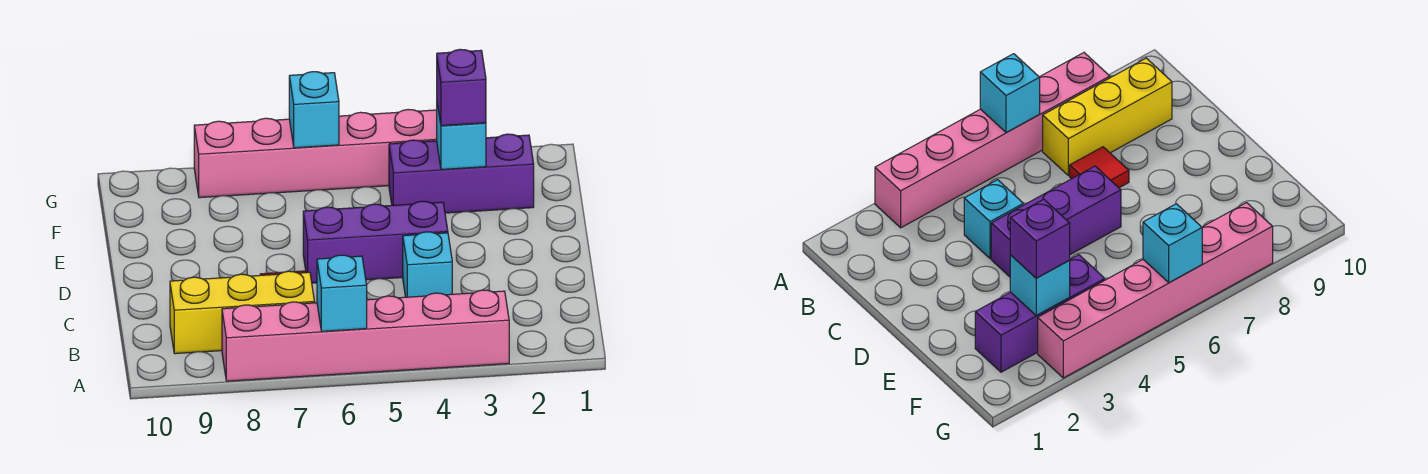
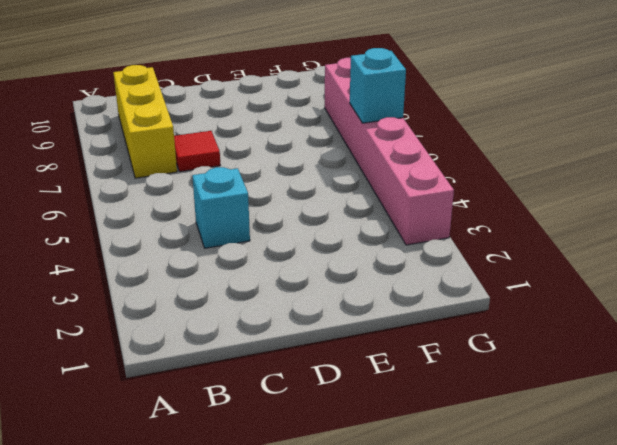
none -> pink 1x6 brick [222,290,509,381]
none -> purple 1x3 brick [303,201,448,283]

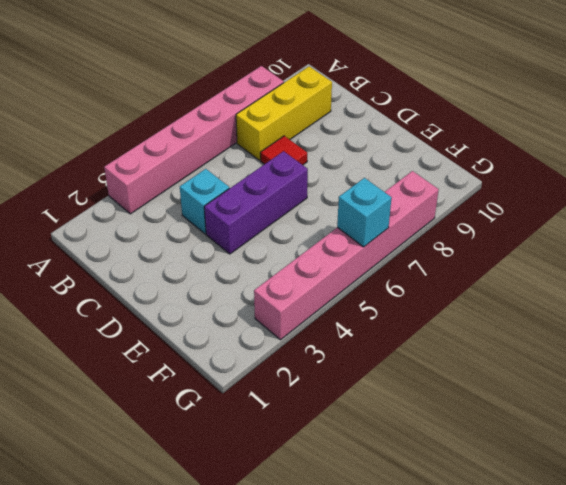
none -> purple 1x3 brick [389,134,534,213]
none -> cyan 1x1 brick [317,255,367,331]

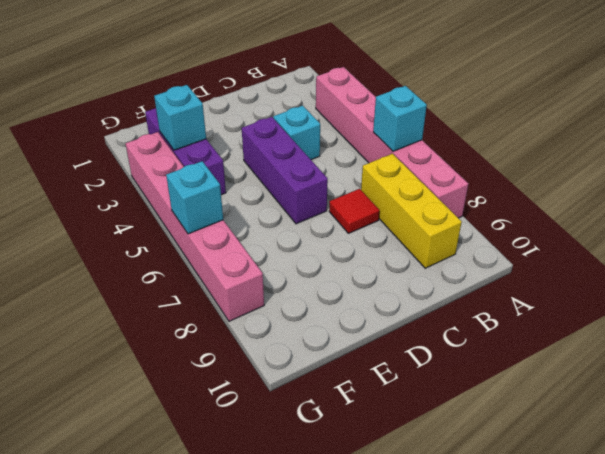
none -> purple 1x1 brick [437,49,486,126]

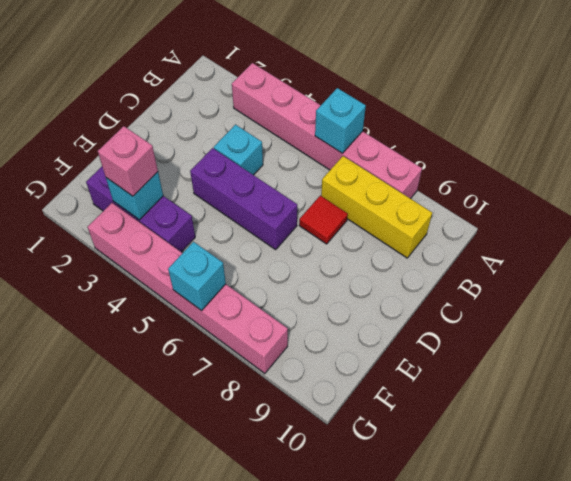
pink 1x1 brick [98,126,158,196] -> purple 1x1 brick [437,49,486,126]

